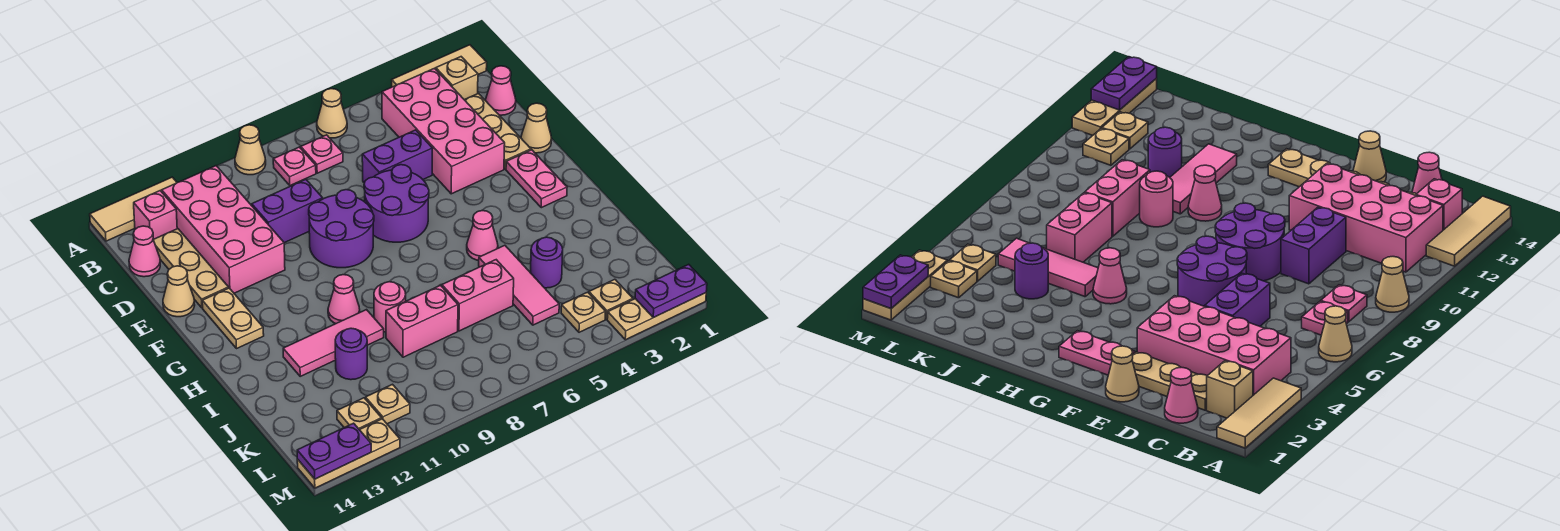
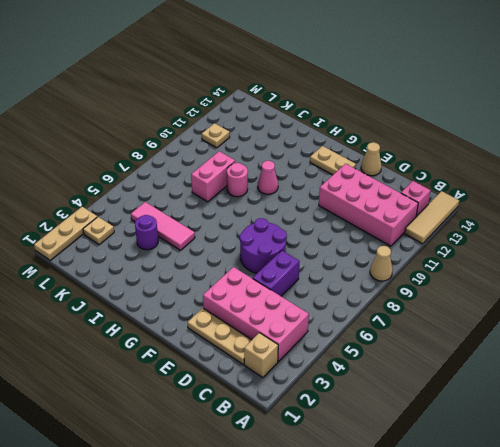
none -> tan 1x3 tile [392,45,487,87]
none -> tan 1x1 cone [317,89,347,138]
none -> pink 1x1 plate [301,135,343,173]
none -> pink 1x1 plate [273,147,316,186]

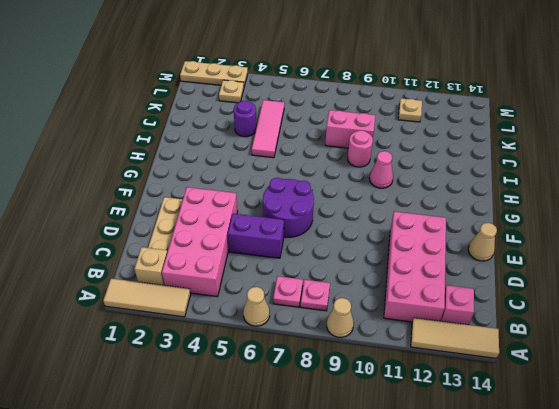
none -> pink 1x1 cone [486,66,516,115]
none -> tan 1x3 plate [153,228,228,308]
none -> pink 1x1 cone [129,226,160,277]
none -> purple 1x2 brick [252,180,323,243]

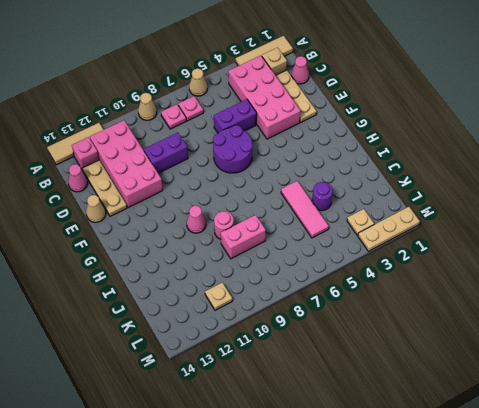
none -> tan 1x1 cone [521,103,552,153]
none -> purple 2x2 round brick [309,190,374,268]
none -> pink 1x2 plate [506,150,567,208]
none -> tan 1x2 plate [202,288,264,348]

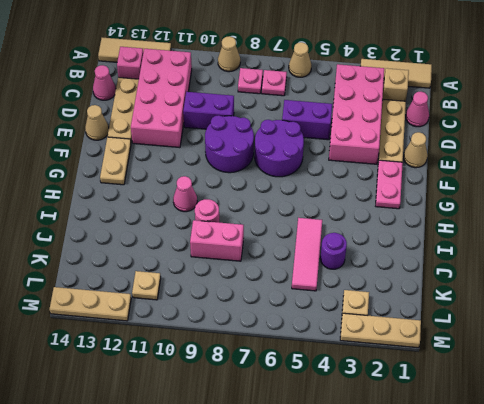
none -> pink 1x1 cone [467,211,498,260]
none -> pink 1x3 tile [283,310,384,376]
none -> pink 1x2 brick [442,260,514,331]
none -> purple 1x1 round brick [335,328,367,380]

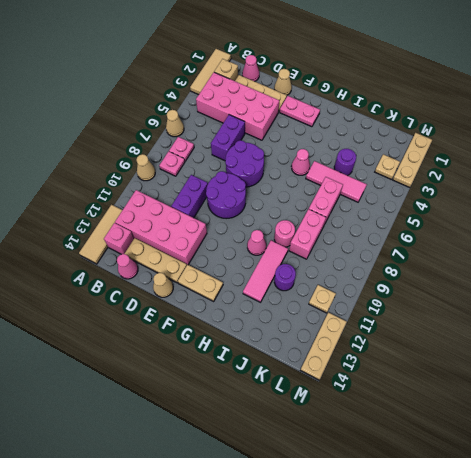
none -> tan 1x1 plate [561,292,606,332]
none -> tan 1x1 plate [337,398,382,430]
none -> purple 1x2 plate [635,264,707,318]
none -> purple 1x2 plate [297,423,371,479]

